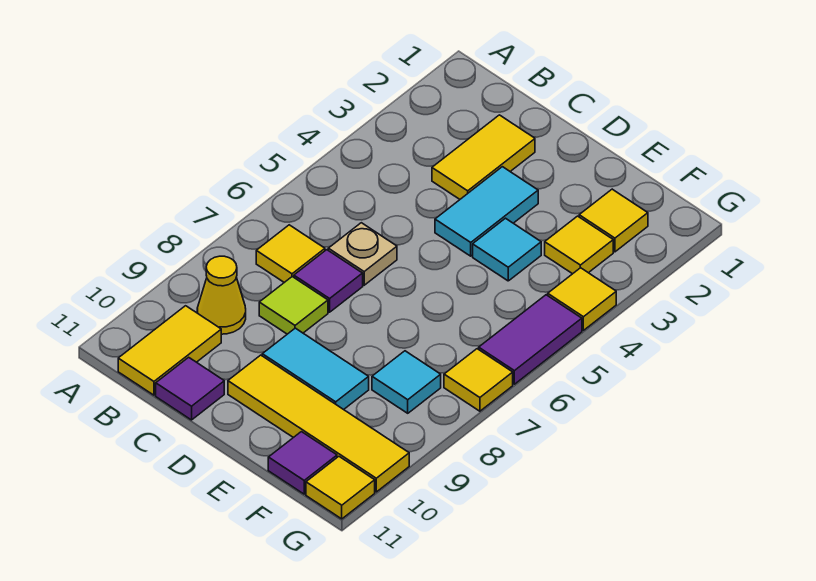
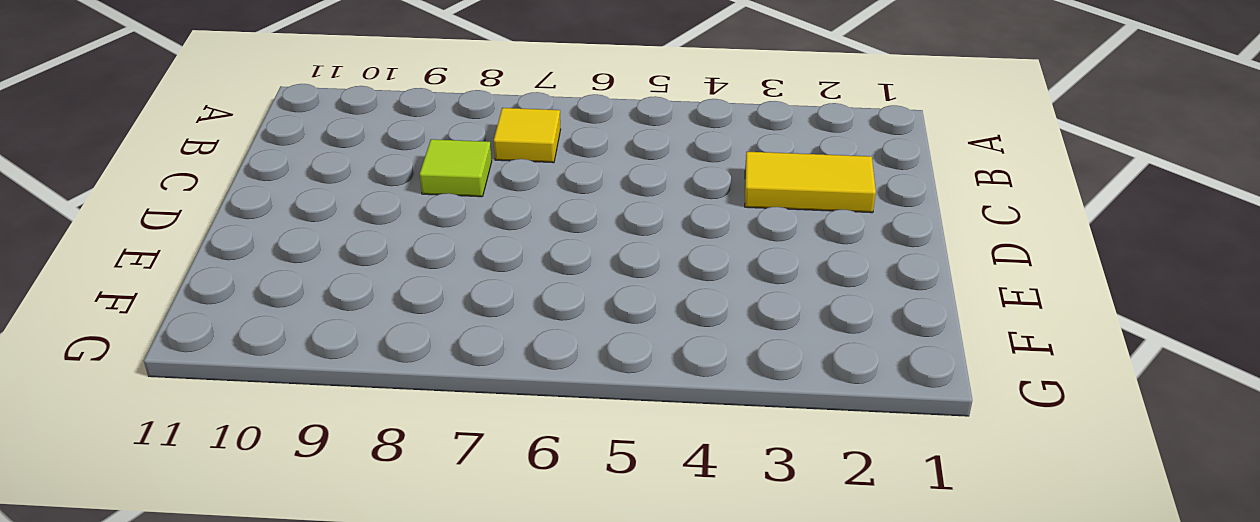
none -> yellow 1x1 cone [197,256,246,334]
none -> yellow 1x2 tile [118,306,221,395]
none -> tan 1x1 plate [328,223,397,285]

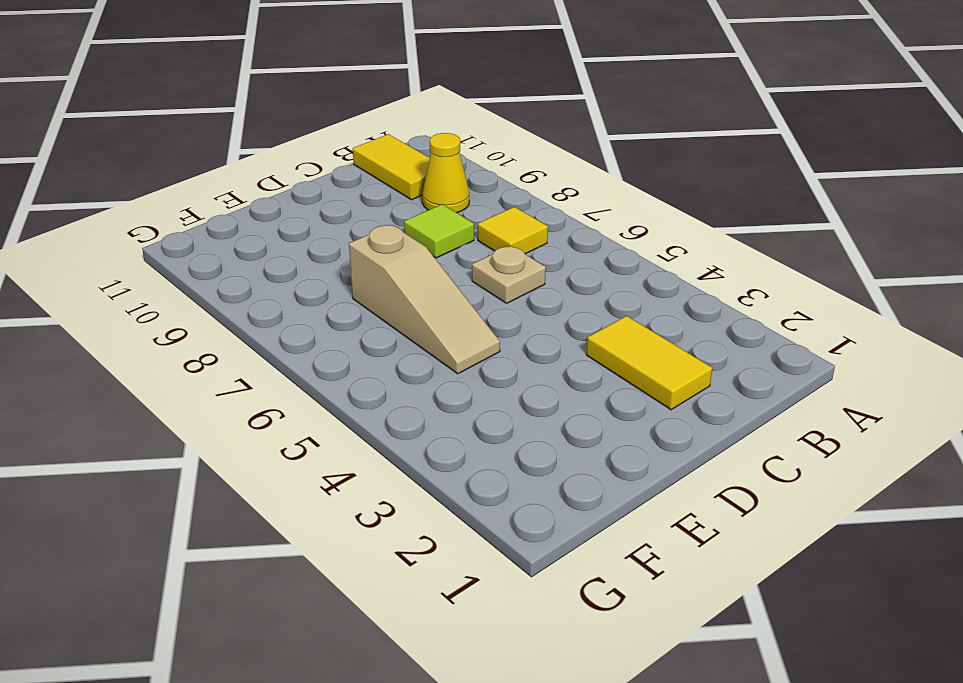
tan 1x3 slope [349,225,500,374] -> none
none -> purple 1x1 tile [294,250,363,312]
none -> purple 1x1 tile [156,357,224,420]
none -> cyan 1x2 tile [435,167,538,256]

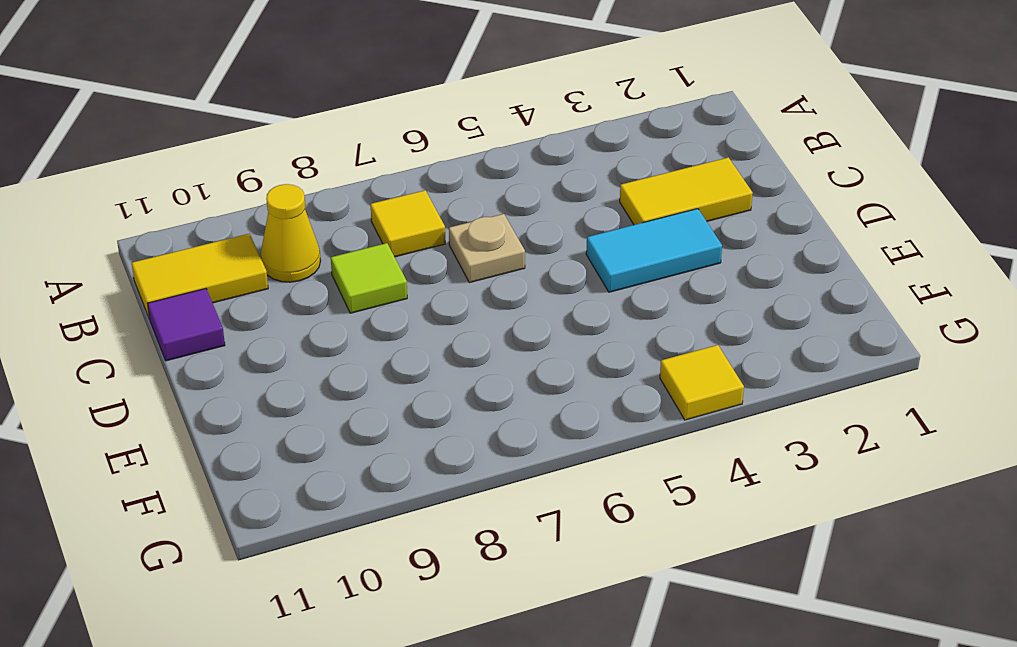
none -> purple 1x1 tile [294,250,363,312]
none -> cyan 1x2 tile [262,328,369,410]
none -> yellow 1x4 tile [228,355,409,492]

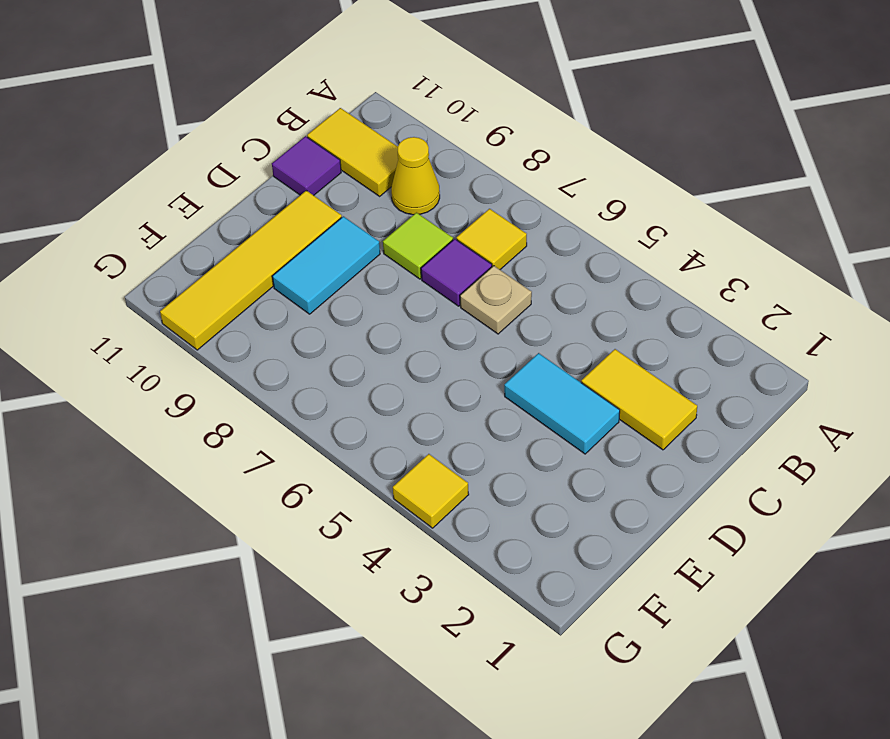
none -> cyan 1x1 tile [473,218,541,281]
none -> yellow 1x1 tile [579,189,648,252]
none -> yellow 1x1 tile [545,216,613,274]

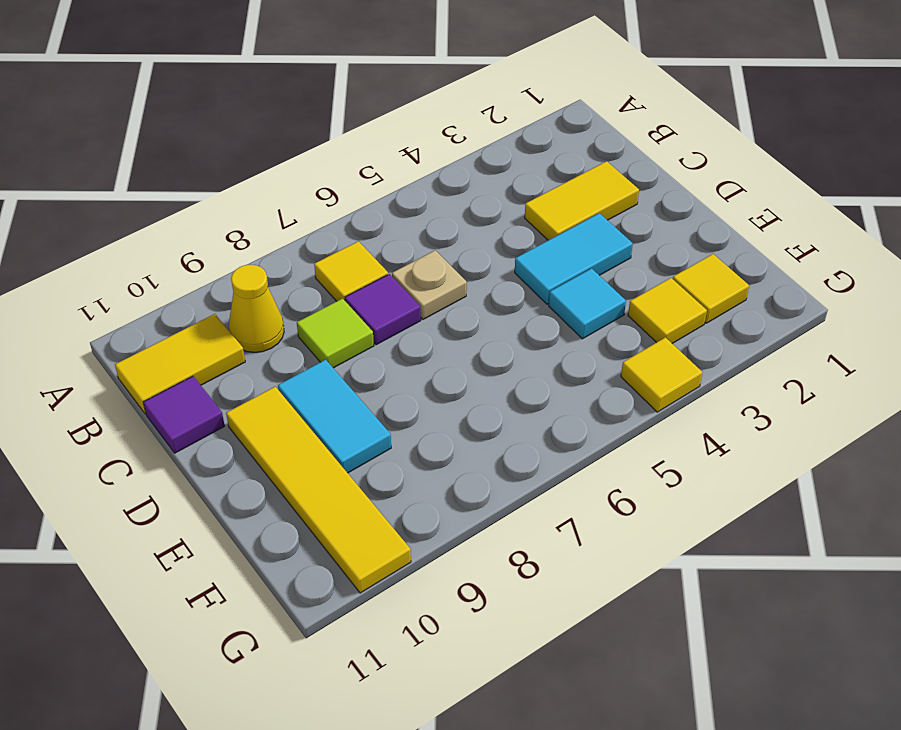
none -> cyan 1x1 tile [372,351,441,413]
none -> purple 1x1 tile [268,432,337,494]
none -> purple 1x2 tile [479,295,582,384]

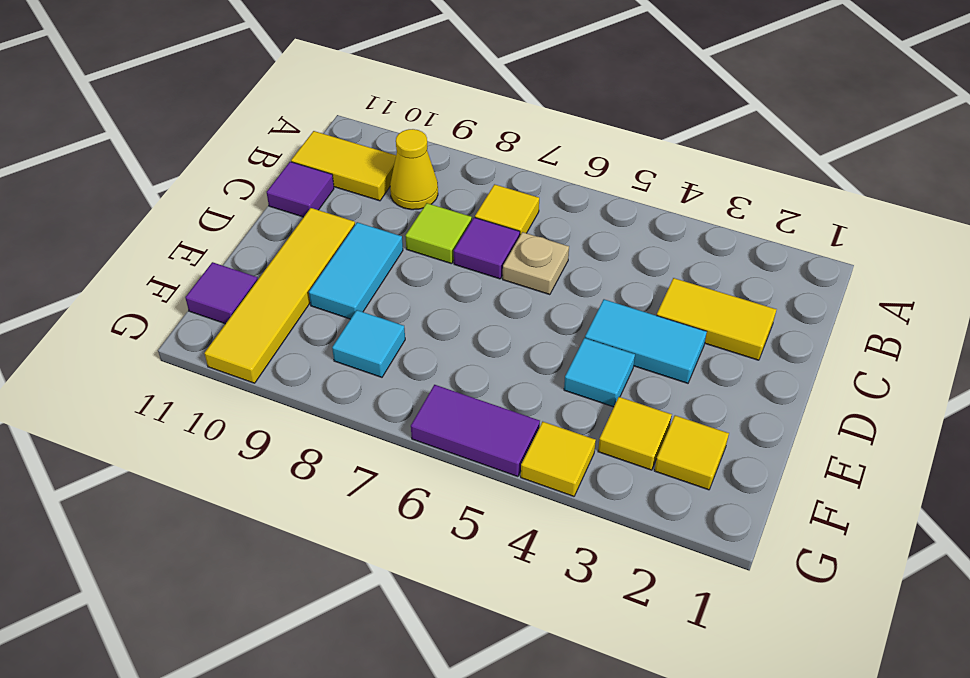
none -> yellow 1x1 tile [444,349,513,411]
none -> yellow 1x1 tile [306,457,375,519]

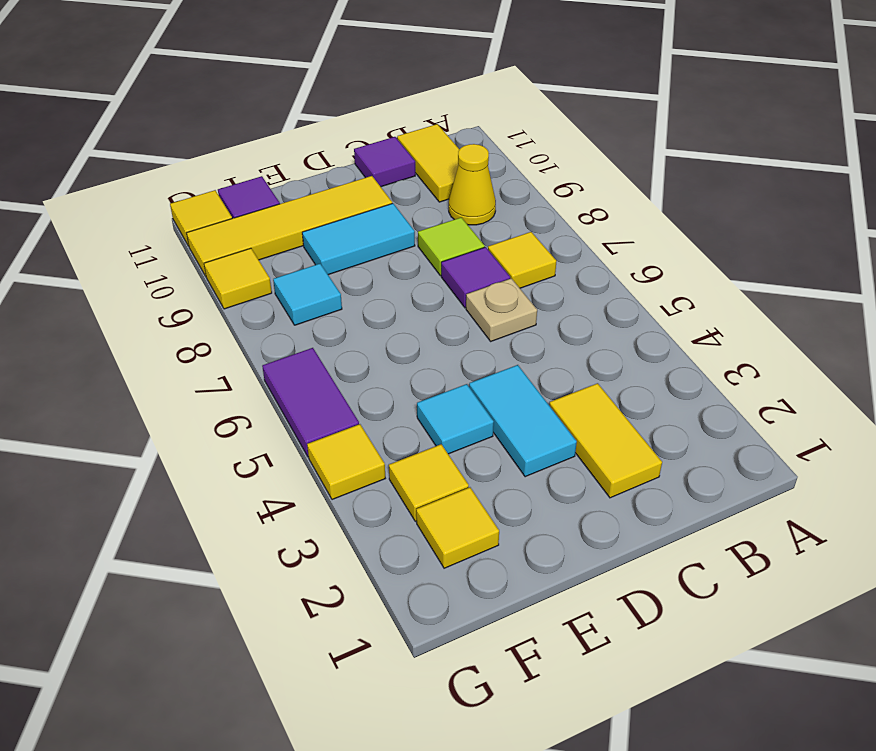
yellow 1x1 tile [204,248,272,309] -> yellow 1x1 tile moved to [444,349,513,411]

